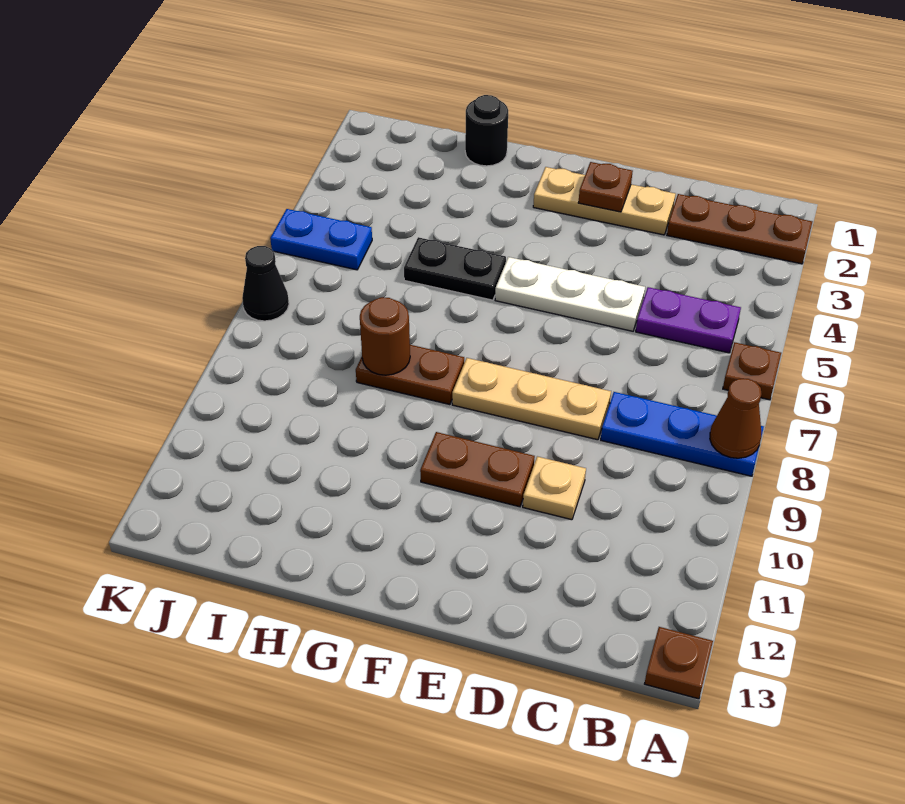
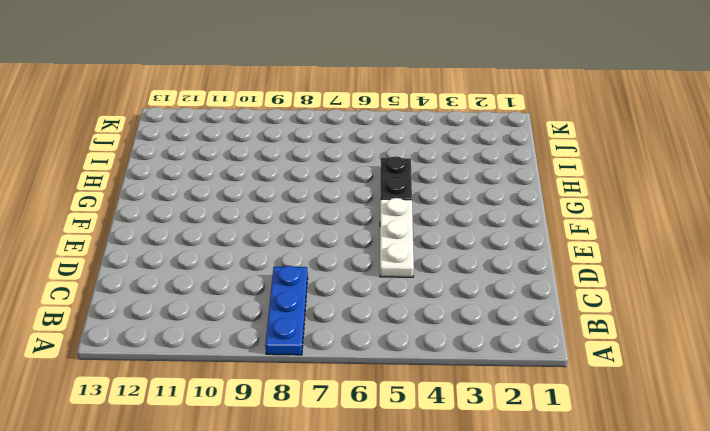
none -> brown 1x3 plate [667,194,812,264]
none -> brown 1x1 plate [723,342,781,400]
none -> brown 1x1 plate [645,627,713,699]

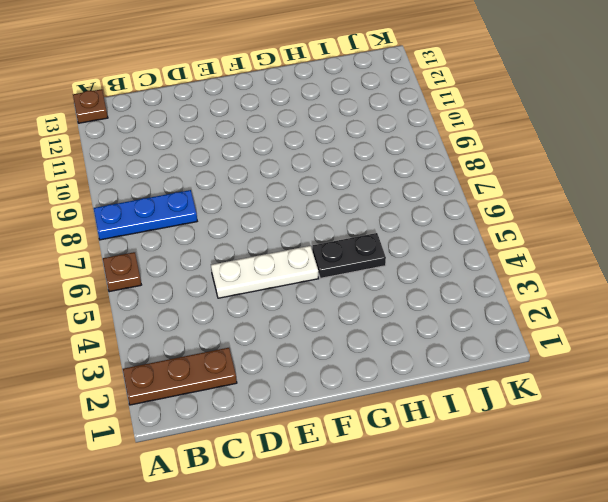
none -> purple 1x2 plate [636,287,741,353]
none -> tan 1x3 plate [533,167,676,235]
none -> tan 1x3 plate [452,358,611,440]

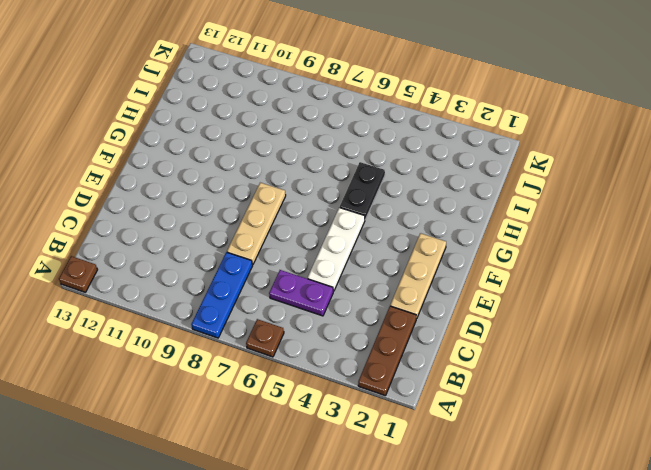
purple 1x2 plate [269,270,333,316] -> purple 1x2 plate turned to [636,287,741,353]
none -> tan 1x1 plate [523,456,586,520]
none -> brown 1x2 plate [420,432,535,507]
none -> brown 1x2 plate [356,345,464,405]

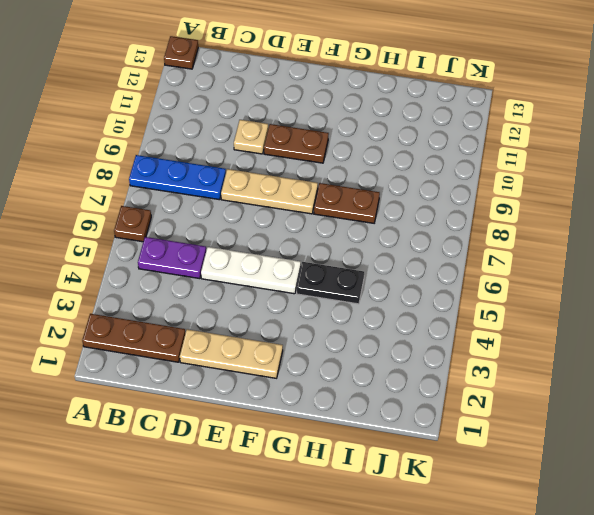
none -> black 1x1 round brick [465,95,508,166]
none -> blue 1x2 plate [270,209,372,270]
none -> black 1x1 cone [242,246,289,321]

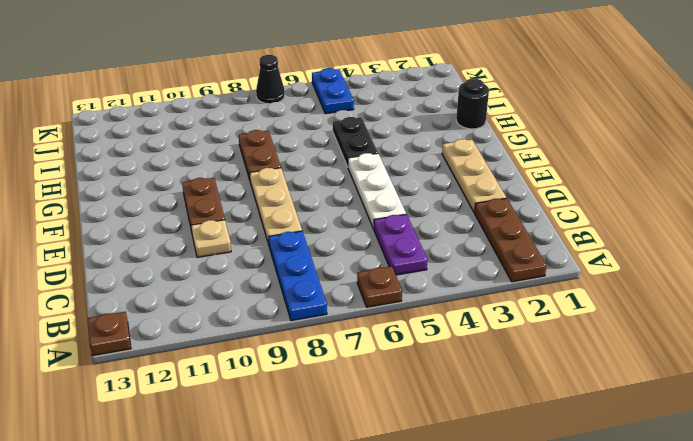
none -> brown 1x1 cone [710,378,761,458]
none -> brown 1x1 plate [578,162,633,212]
none -> brown 1x1 round brick [360,297,410,375]

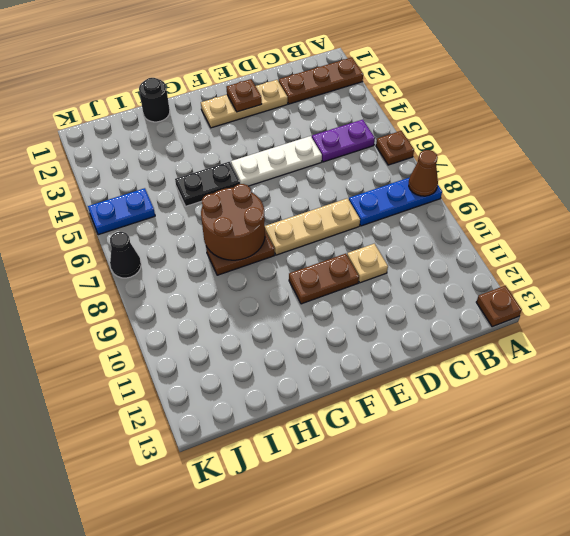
brown 2x2 round brick [201,184,265,260] -> brown 1x1 round brick [360,297,410,375]

